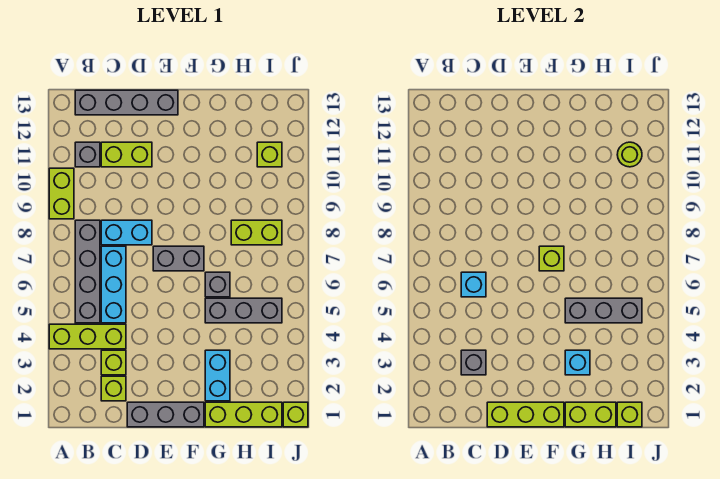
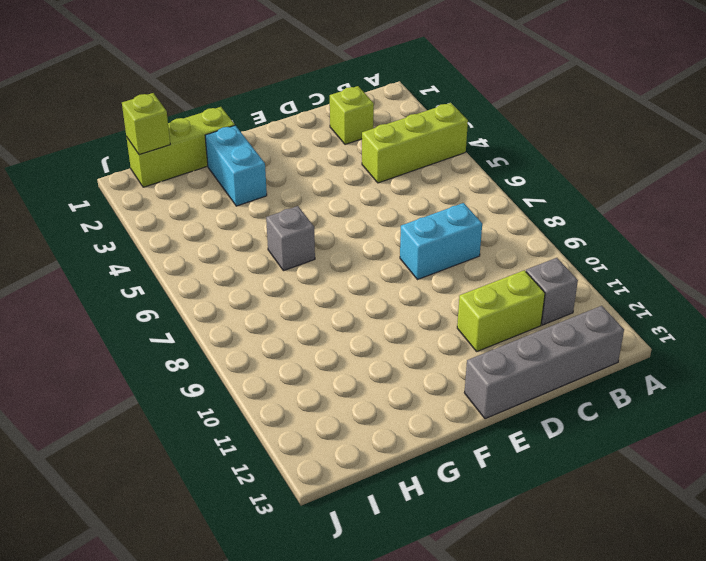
none -> lime 1x2 brick [49,168,74,219]
none -> grey 1x4 brick [75,220,100,323]
none -> lime 1x1 brick [101,350,126,375]

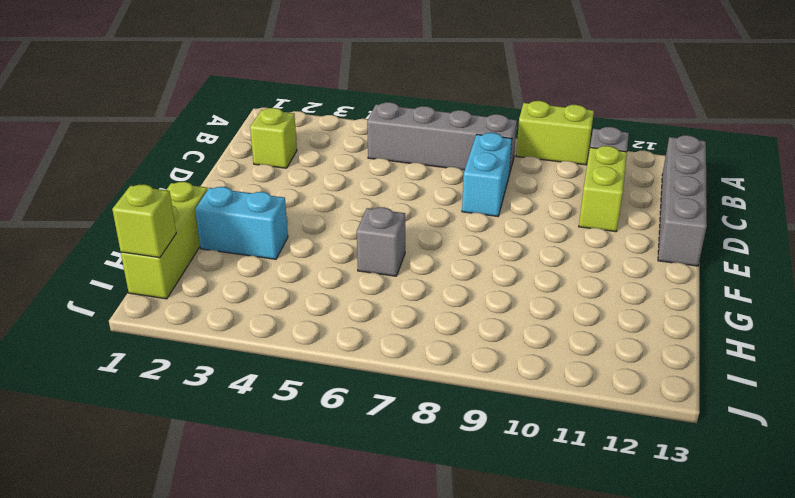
none -> lime 1x3 brick [49,324,126,349]
none -> lime 1x1 brick [101,350,126,375]
none -> cyan 1x3 brick [101,246,126,323]

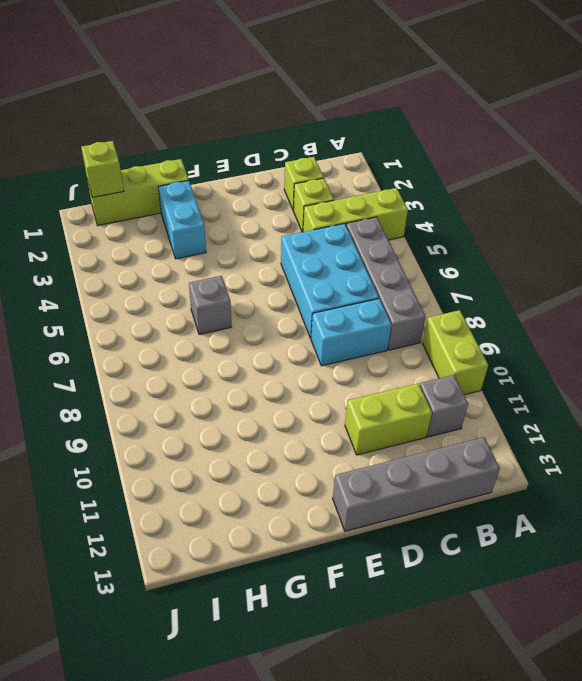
cyan 2x3 brick [281,224,379,338] -> cyan 1x3 brick [101,246,126,323]
none -> grey 1x3 brick [127,402,204,427]
none -> grey 1x2 brick [153,246,204,271]
none -> grey 1x3 brick [205,298,282,323]

